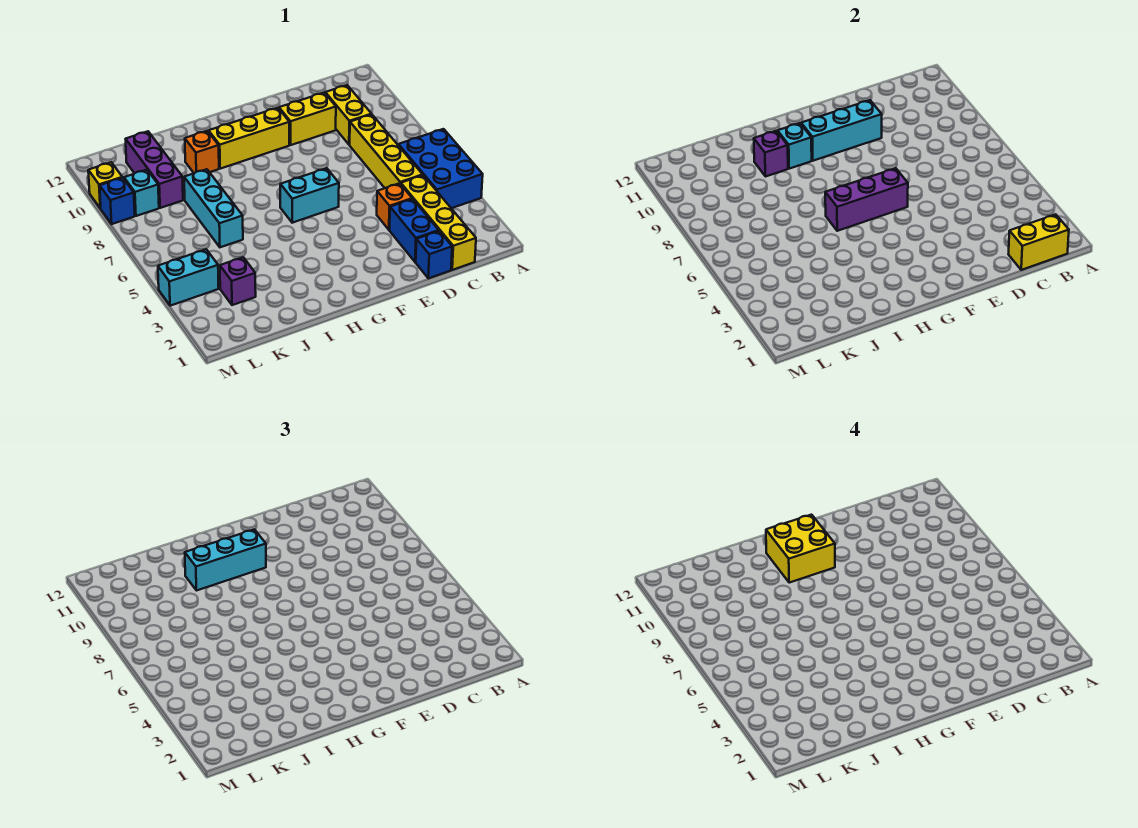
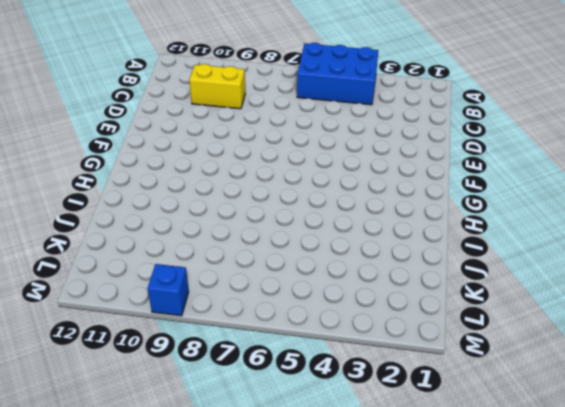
none -> yellow 1x4 brick [401,175,476,270]
none -> yellow 1x4 brick [350,114,422,188]
none -> blue 1x1 brick [416,231,452,278]

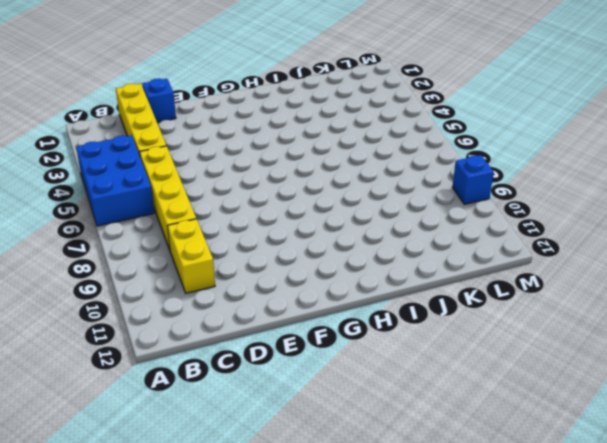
none -> blue 1x2 brick [389,199,439,262]
none -> orange 1x1 brick [377,183,412,230]
none -> yellow 1x2 brick [279,93,336,145]

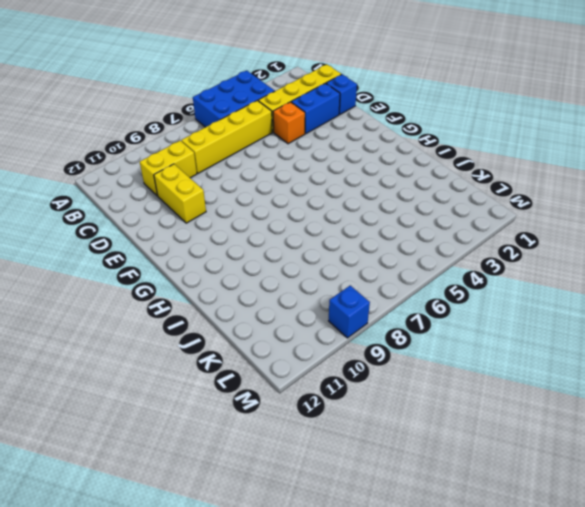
none -> cyan 1x2 brick [280,168,339,223]
none -> yellow 1x3 brick [209,108,289,169]
none -> orange 1x1 brick [185,131,219,173]

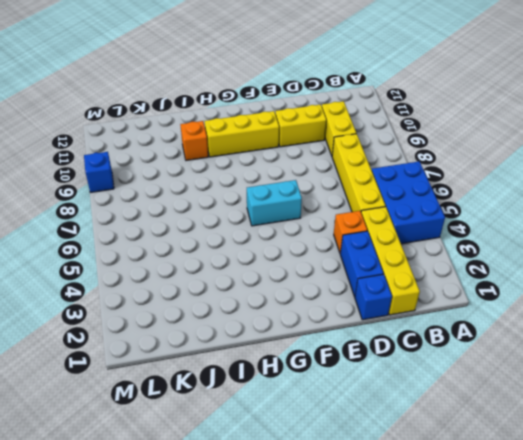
none -> cyan 1x3 brick [184,169,243,247]
none -> purple 1x1 brick [220,257,256,305]
none -> purple 1x3 brick [126,131,183,208]

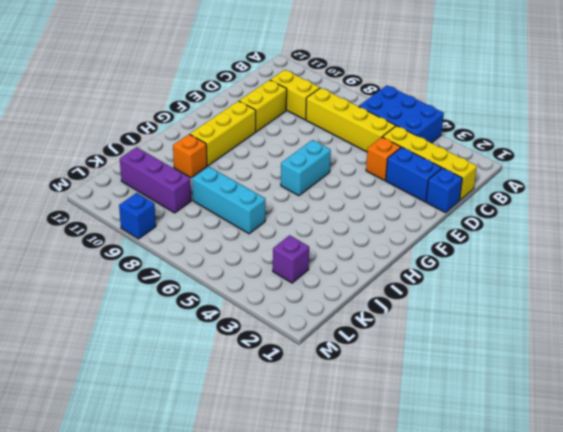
none -> cyan 1x2 brick [158,249,219,306]
none -> cyan 1x1 brick [124,170,159,216]
none -> yellow 1x1 brick [88,162,122,208]

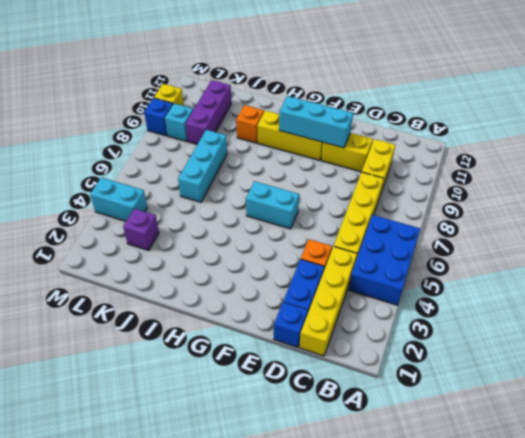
none -> yellow 1x2 brick [1008,214,1069,270]
none -> purple 1x3 brick [825,168,908,231]
none -> cyan 1x1 brick [778,123,812,169]

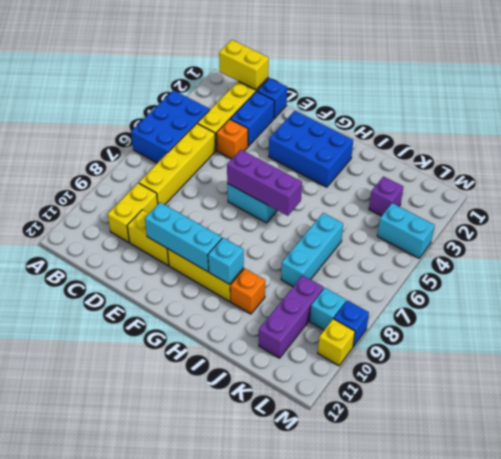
blue 2x3 brick [269,111,353,187] -> none
none -> purple 1x1 brick [754,131,788,177]
none -> cyan 1x3 brick [185,529,266,591]
none -> yellow 2x2 brick [766,515,835,583]

